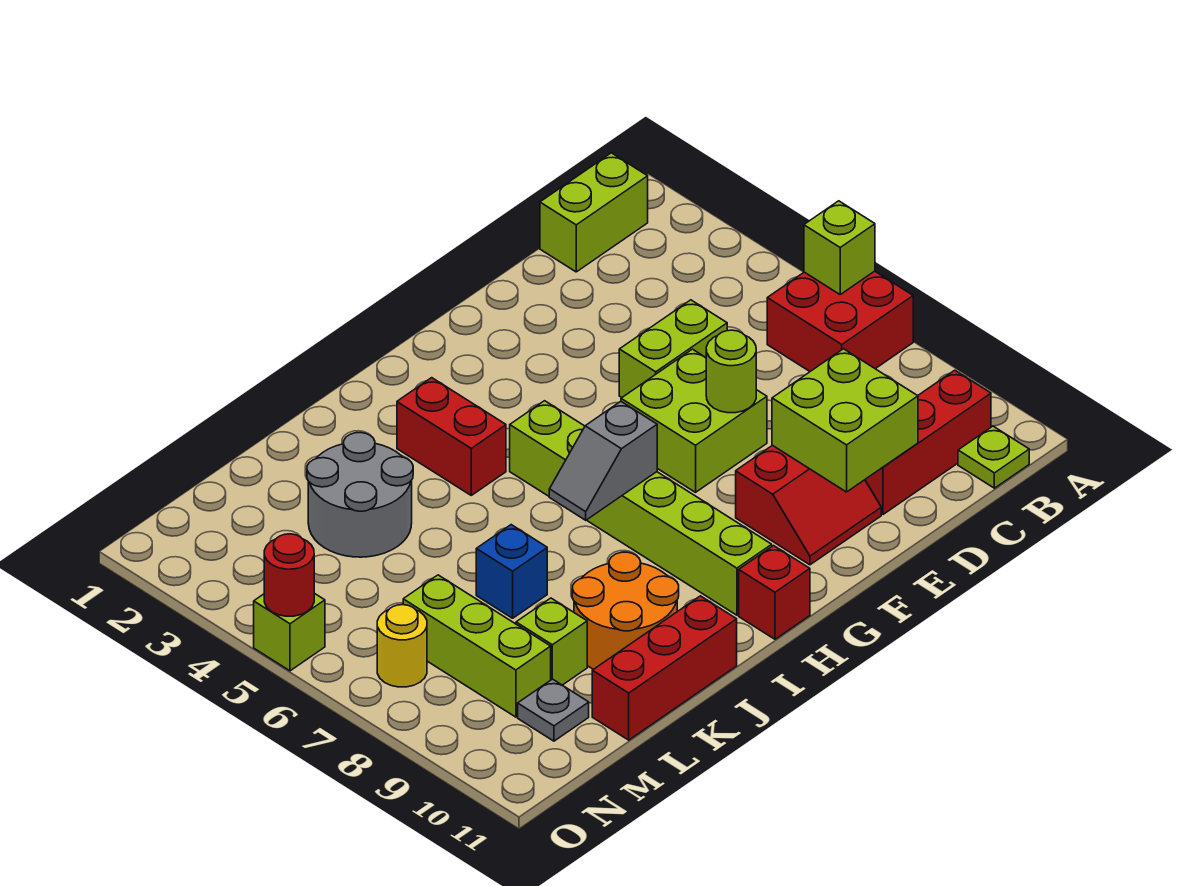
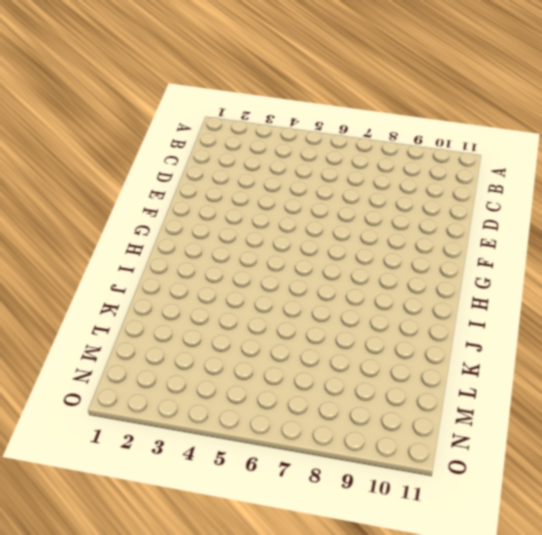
none -> red 2x2 brick [767,271,913,371]
none -> lime 1x2 brick [540,153,648,272]
none -> red 1x3 brick [865,370,991,514]

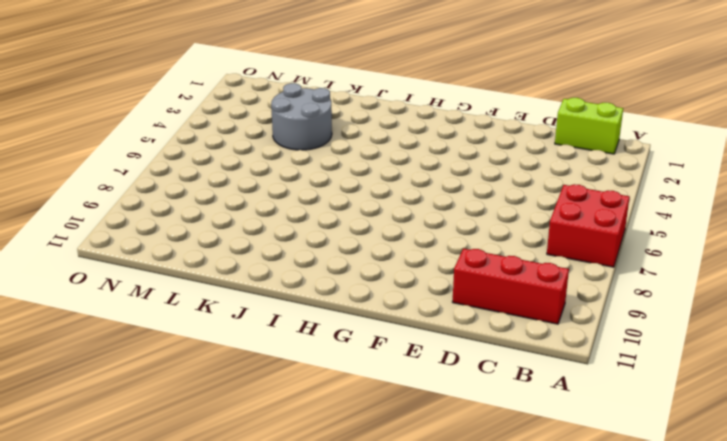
none -> lime 1x1 plate [958,426,1029,488]
none -> lime 1x2 brick [619,300,727,397]
none -> lime 2x2 brick [621,349,767,492]

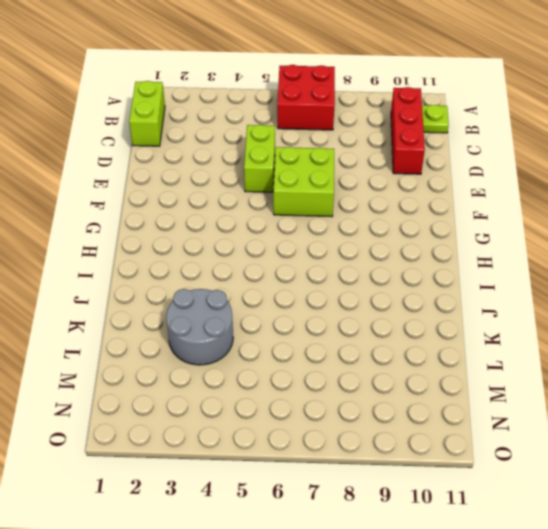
none -> red 2x2 slope [736,445,881,565]
none -> lime 1x6 brick [510,401,772,615]
none -> red 1x1 brick [739,546,810,639]

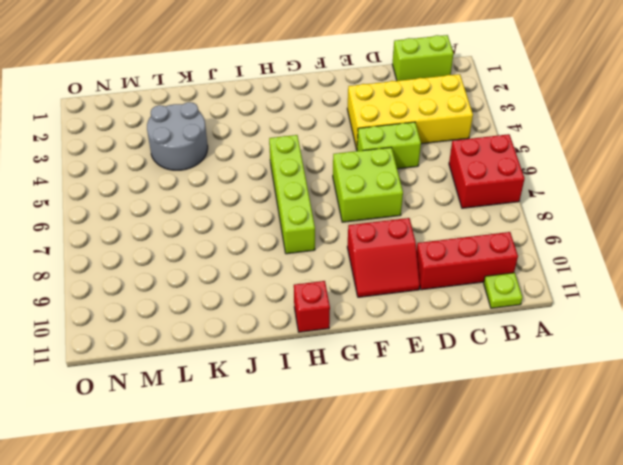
yellow 2x4 brick [347,74,473,149] -> none
lime 1x4 brick [269,135,315,254] -> lime 1x6 brick [510,401,772,615]
none -> red 1x2 brick [397,378,506,495]
none -> orange 2x2 round brick [572,552,679,669]
none -> red 1x3 brick [592,596,737,740]

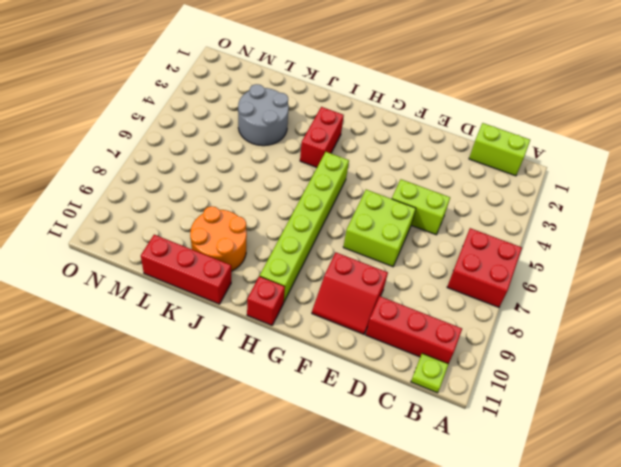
none -> blue 1x1 brick [476,525,547,618]
none -> lime 1x1 brick [516,598,587,685]
none -> lime 1x3 brick [403,575,551,717]

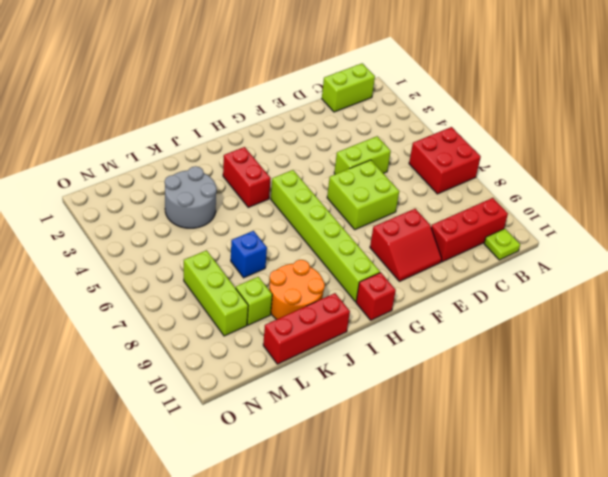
none -> grey 1x1 plate [518,679,589,741]
none -> yellow 1x1 round brick [377,605,427,687]
none -> lime 1x1 brick [254,593,325,671]

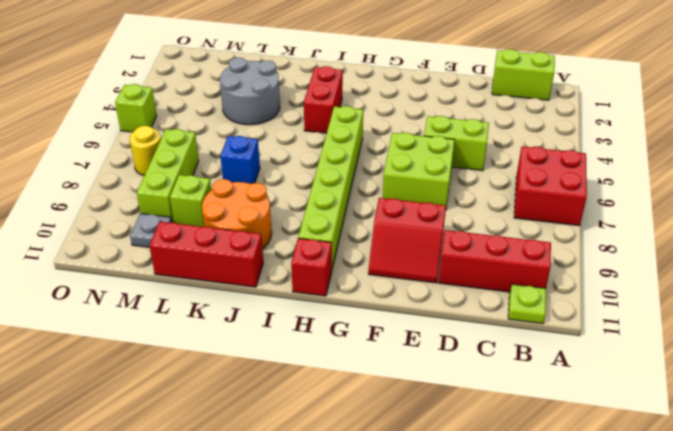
none -> lime 1x1 brick [804,201,875,294]
none -> lime 2x2 brick [772,349,918,492]
none -> lime 1x1 round brick [706,330,756,413]

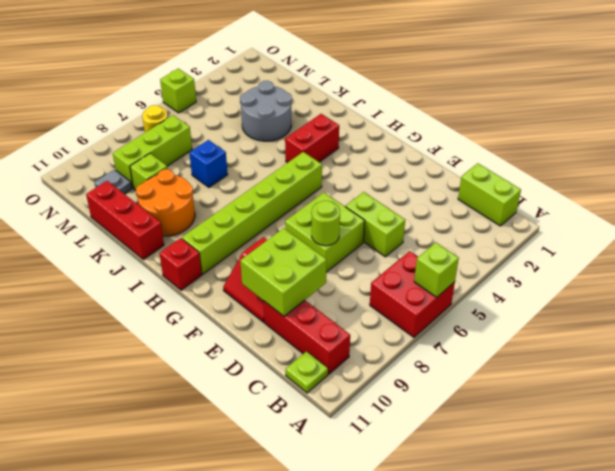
none -> grey 1x2 slope [549,401,657,520]
none -> red 1x1 round brick [264,534,314,616]

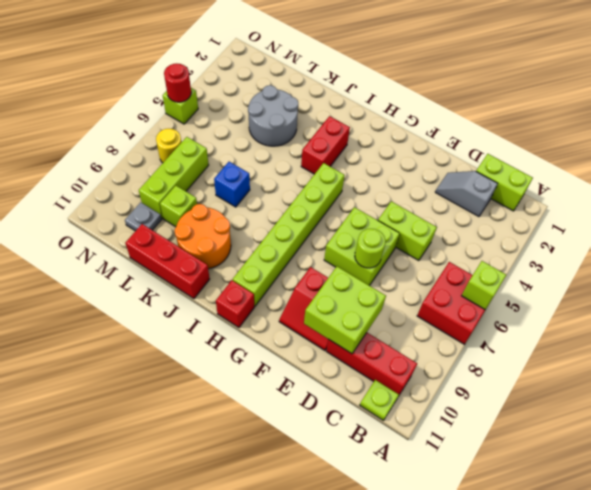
grey 1x2 slope [435,171,498,217] -> grey 1x2 slope moved to [549,401,657,520]

